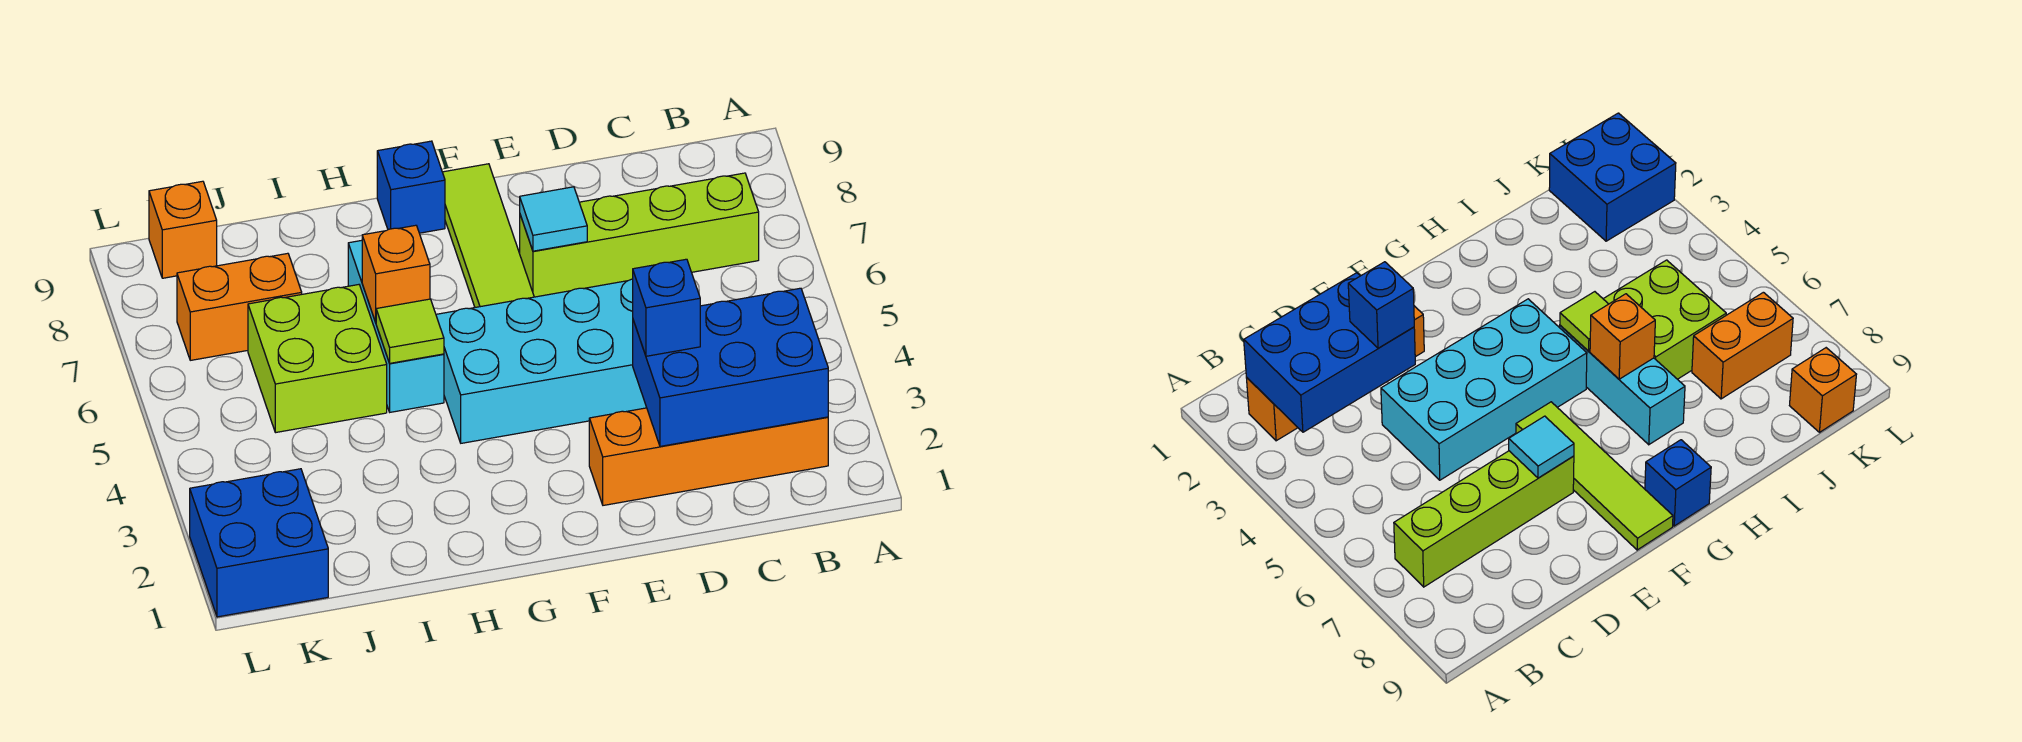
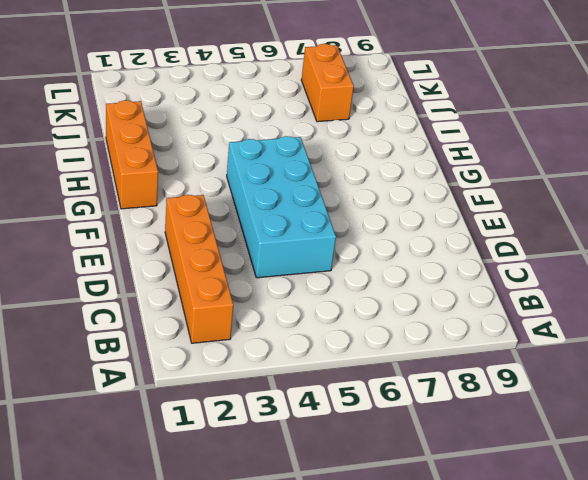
orange 1x3 brick [106,100,158,209] -> none
none -> lime 1x4 brick [520,173,759,297]
none -> lime 1x4 tile [443,164,534,307]
none -> blue 1x1 brick [377,141,445,233]

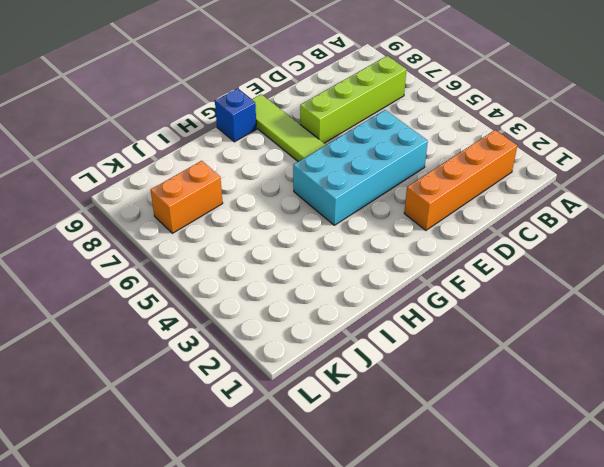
none -> cyan 1x3 brick [348,240,444,412]
none -> lime 2x2 brick [248,285,387,433]
none -> blue 2x2 brick [190,469,328,617]

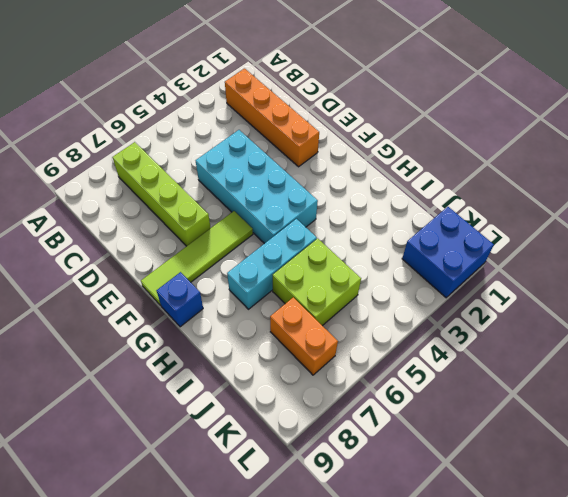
none -> orange 1x1 brick [149,181,217,278]
none -> blue 2x3 brick [633,288,828,446]
none -> cyan 1x1 tile [520,187,587,251]

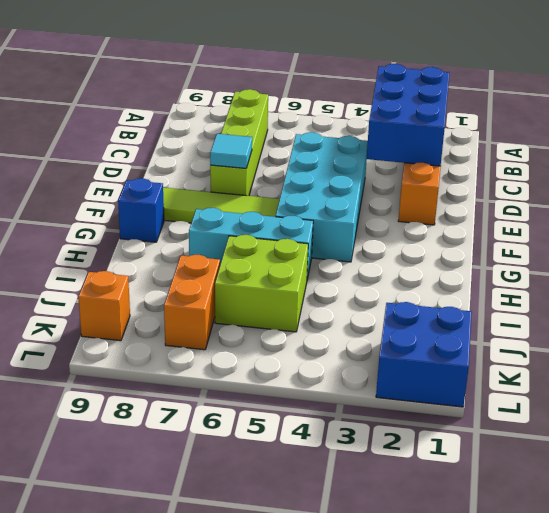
none -> lime 1x1 tile [376,299,444,363]
none -> orange 1x1 brick [362,225,430,322]
none -> blue 1x1 brick [633,259,700,356]

